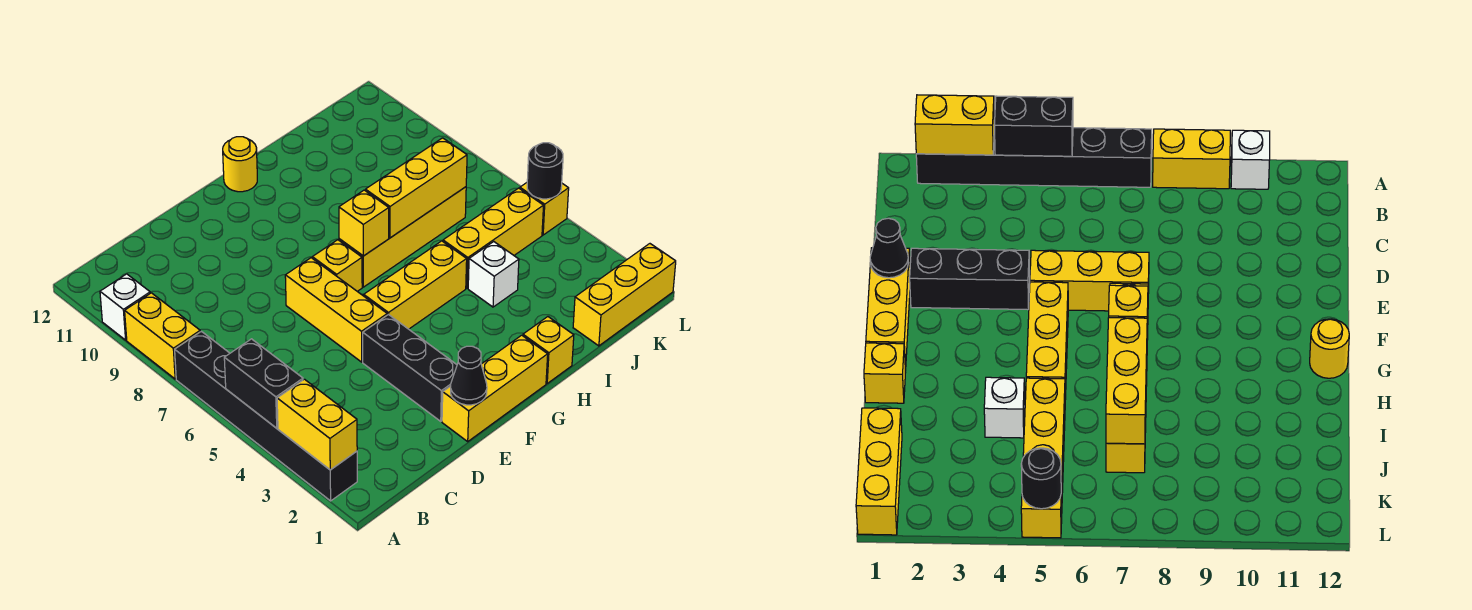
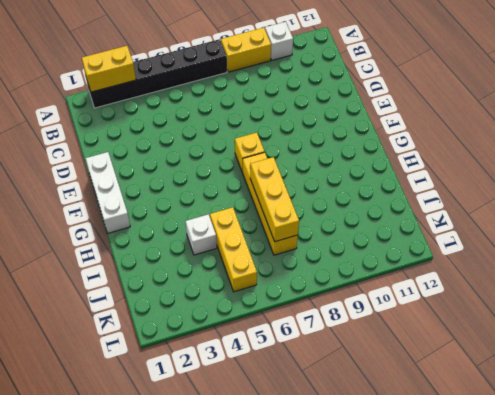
white 1x3 brick [86,152,130,233] -> yellow 1x3 brick [442,335,548,441]
none -> black 1x3 brick [363,314,457,421]
none -> yellow 1x3 brick [285,258,387,362]
none -> yellow 1x3 brick [364,241,467,329]

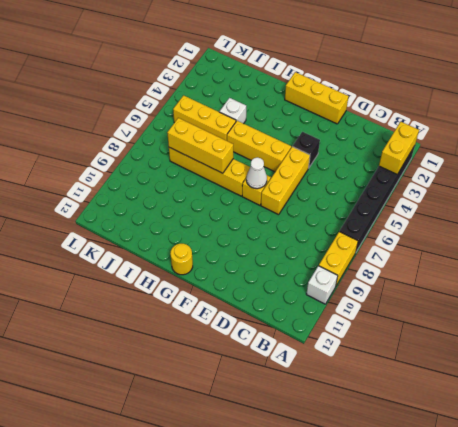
black 1x1 brick [293,132,320,167] -> black 1x3 brick [363,314,457,421]
white 1x1 cone [246,157,267,189] -> none
none -> yellow 1x1 brick [523,317,574,383]
none -> yellow 1x3 brick [573,244,676,346]
none -> yellow 1x1 brick [520,183,569,235]

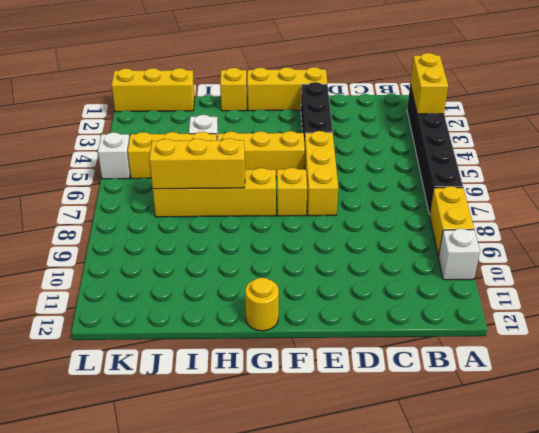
white 1x1 brick [98,132,130,179] -> yellow 1x1 brick [520,183,569,235]
none -> black 1x2 brick [224,339,303,428]
none -> black 1x1 cone [451,346,487,405]
none -> yellow 1x1 brick [339,190,389,256]

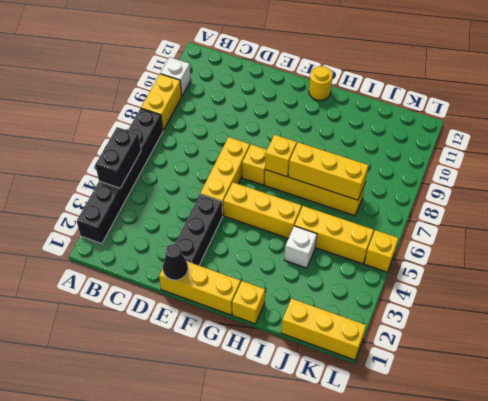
none -> yellow 1x2 brick [277,379,357,470]
none -> black 1x1 round brick [527,143,563,199]

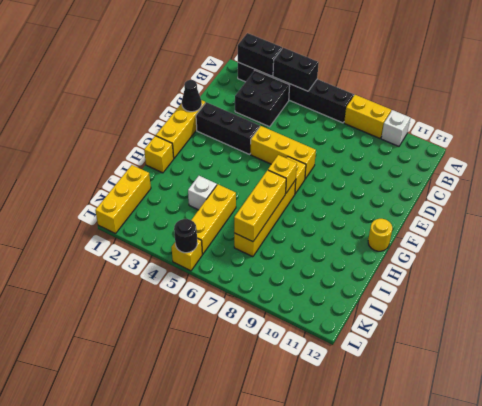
black 1x2 brick [238,33,282,76] -> yellow 1x2 brick [277,379,357,470]
black 2x2 brick [235,70,290,127] -> none
none -> yellow 1x3 brick [364,241,467,329]

